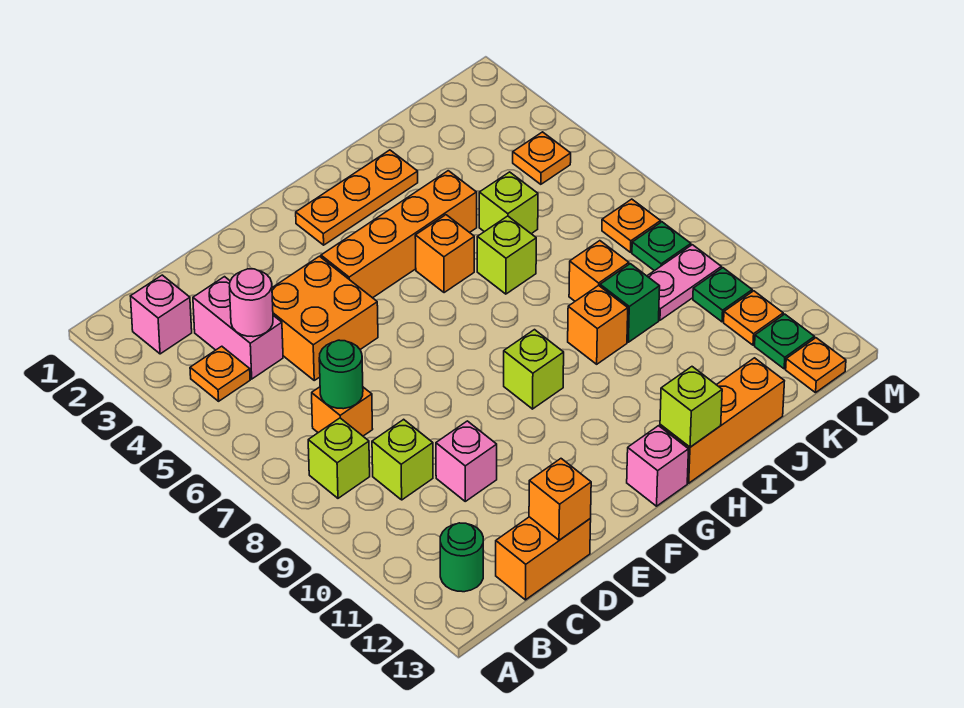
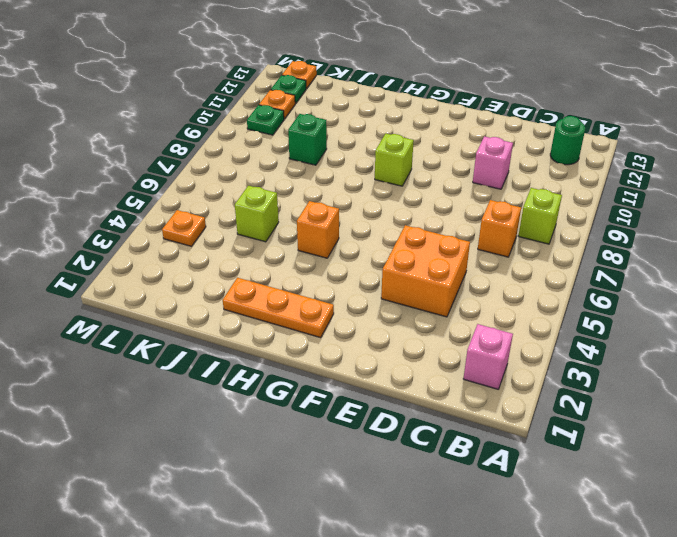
none -> orange 1x1 plate [190,346,250,401]
none -> pink 1x2 brick [193,277,283,379]
none -> lime 1x1 brick [372,419,433,500]
none -> orange 1x2 brick [496,517,591,600]

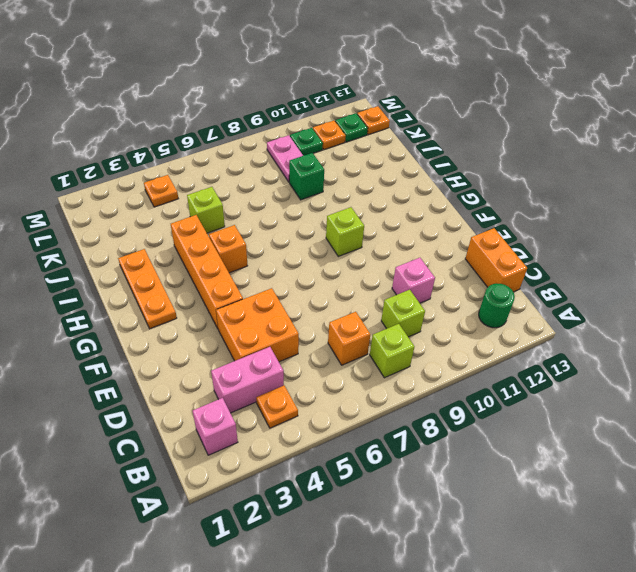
none -> pink 1x1 brick [627,426,689,506]
none -> orange 1x3 brick [660,358,784,483]
none -> lime 1x1 brick [477,216,536,294]
none -> orange 1x1 brick [568,285,628,364]

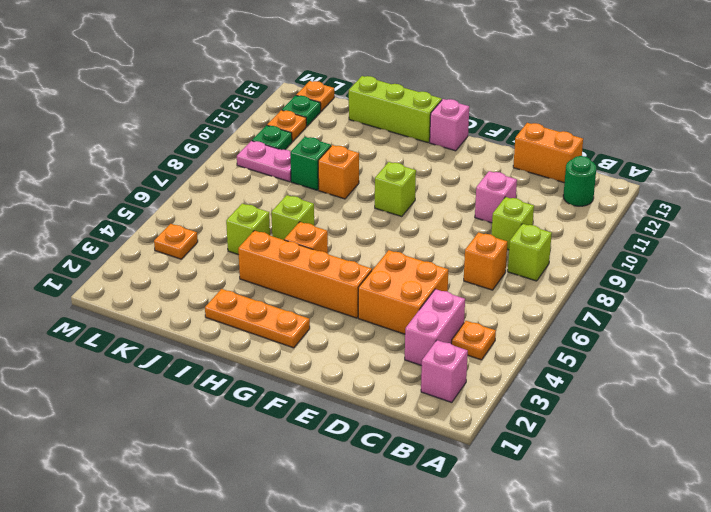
lime 1x3 brick [349,76,442,143] -> orange 1x3 brick [660,358,784,483]
none -> orange 1x1 brick [569,241,629,301]
none -> orange 1x1 plate [602,199,661,252]
none -> green 1x1 plate [632,222,691,271]
none -> pink 1x1 round brick [230,269,273,337]

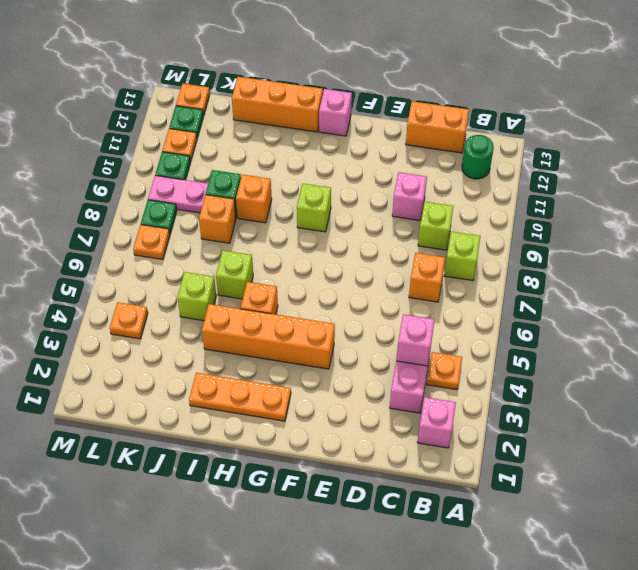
pink 1x1 brick [396,314,435,366] -> pink 1x1 round brick [230,269,273,337]
none -> orange 2x2 brick [272,256,378,380]
none -> green 1x1 round brick [319,340,363,409]
none -> orange 1x1 brick [529,459,591,540]
none -> lime 1x1 brick [660,367,722,447]

